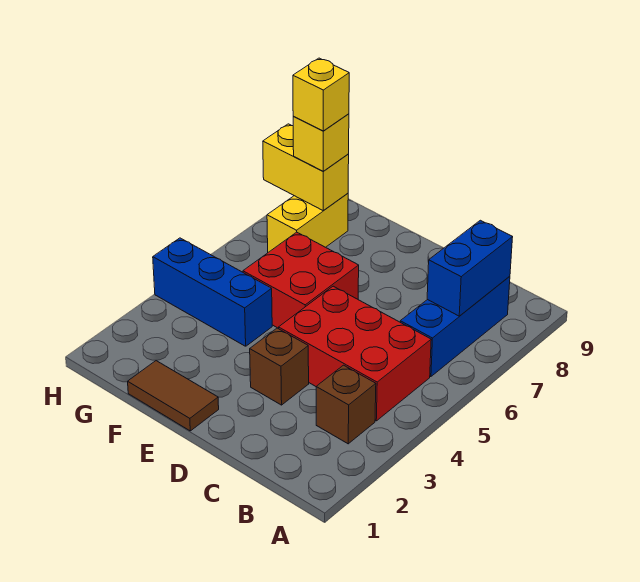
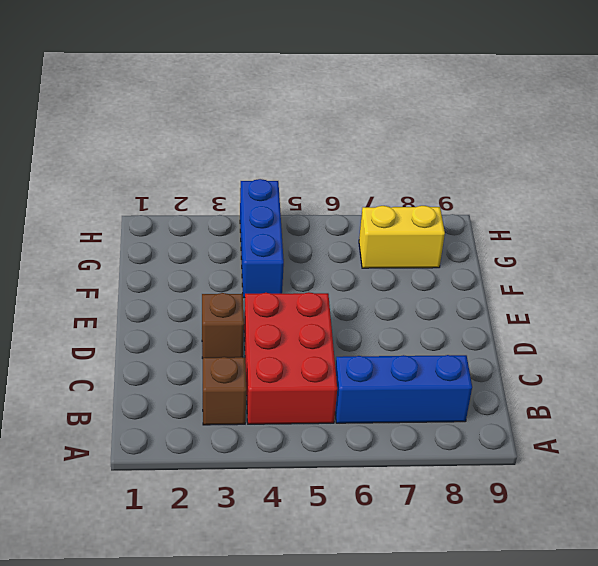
none -> brown 1x2 tile [128,361,219,431]
none -> red 2x2 brick [243,232,359,328]
none -> blue 1x2 brick [427,220,513,316]

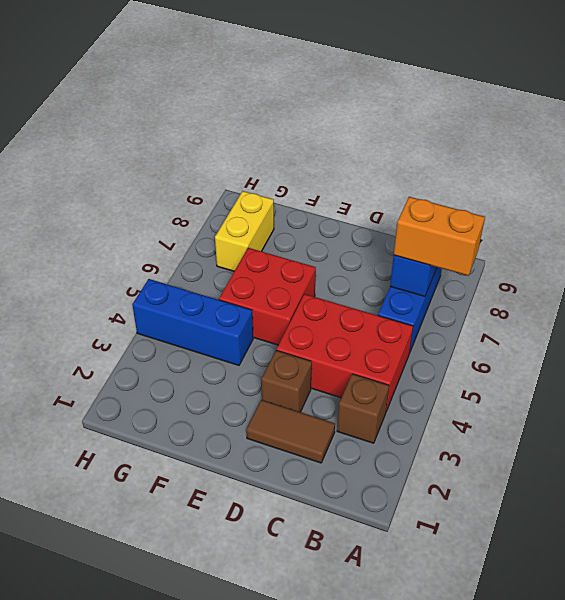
orange 1x2 brick [394,197,485,276] -> none
brown 1x2 tile [246,400,335,463] -> brown 1x2 tile moved to [128,361,219,431]
none -> yellow 1x2 brick [263,124,349,211]
none -> yellow 1x1 brick [293,114,349,171]
none -> yellow 1x1 brick [293,58,349,131]

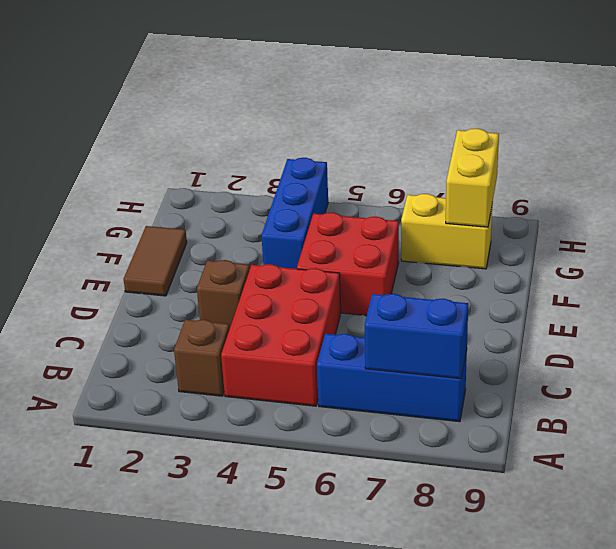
none -> yellow 1x1 brick [293,114,349,171]
none -> yellow 1x1 brick [293,58,349,131]

